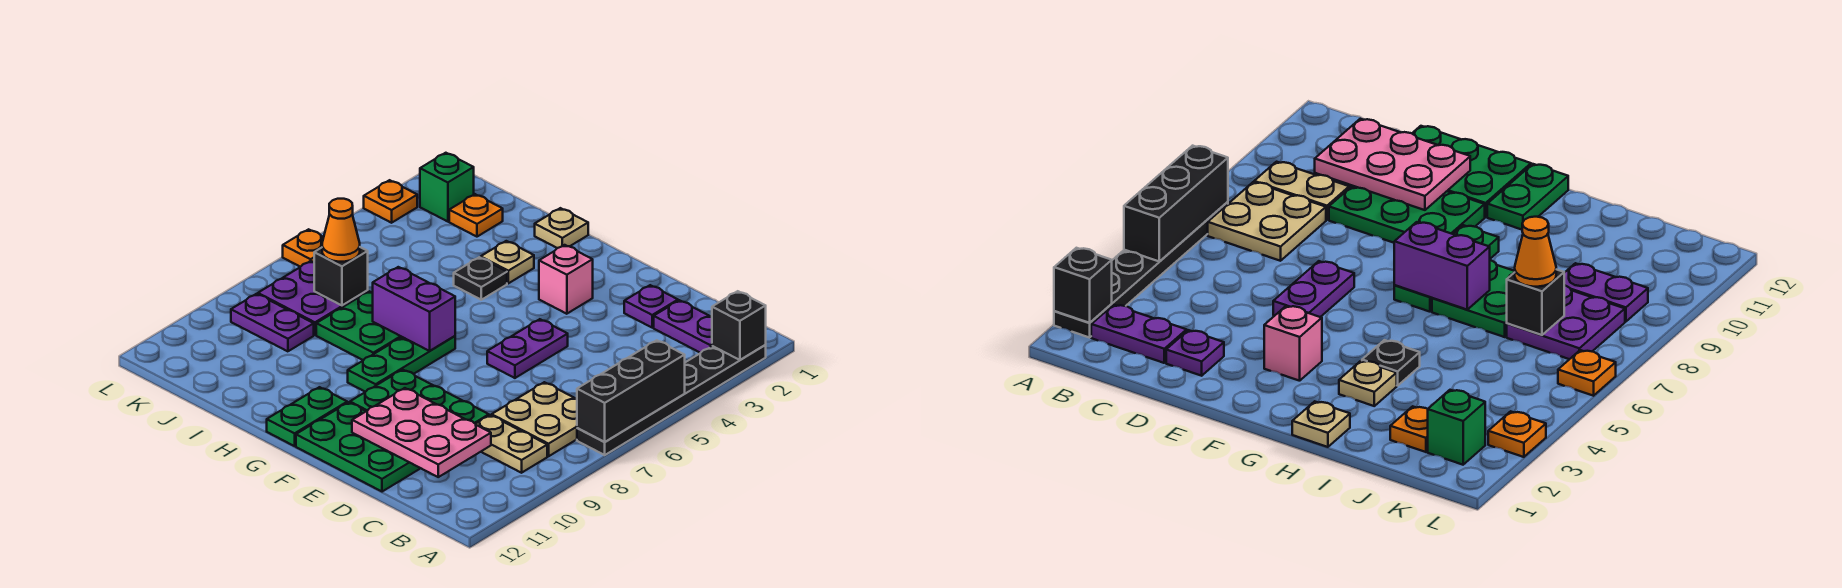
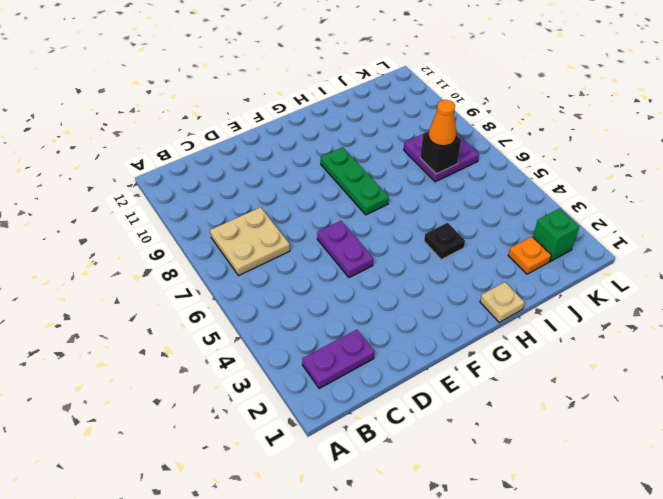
none -> black 1x6 plate [577,345,766,455]
none -> tan 1x2 plate [476,415,547,473]
none -> purple 1x1 plate [624,285,678,328]

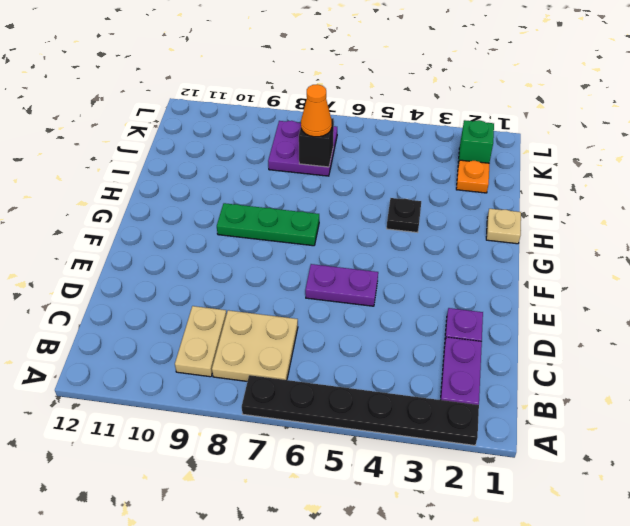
none -> green 2x3 plate [350,370,489,424]
none -> green 2x3 plate [296,402,421,492]
none -> pink 1x1 brick [539,245,593,314]

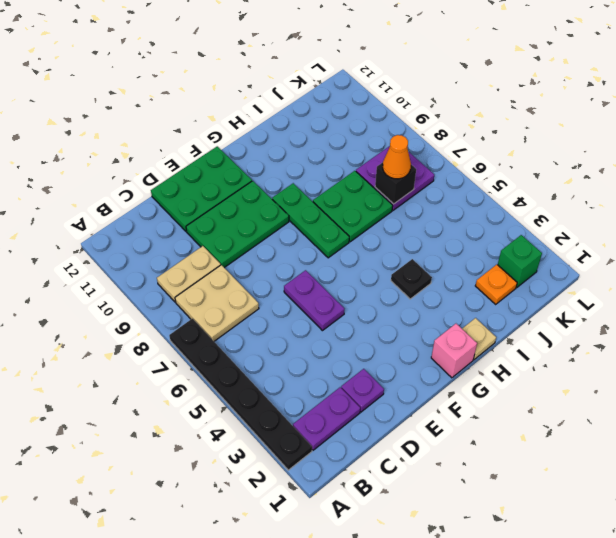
pink 1x1 brick [431,324,477,378] -> pink 1x1 brick moved to [539,245,593,314]
none -> green 1x2 plate [267,387,347,446]
none -> tan 1x1 plate [481,241,534,283]
none -> purple 1x2 plate [231,294,314,351]

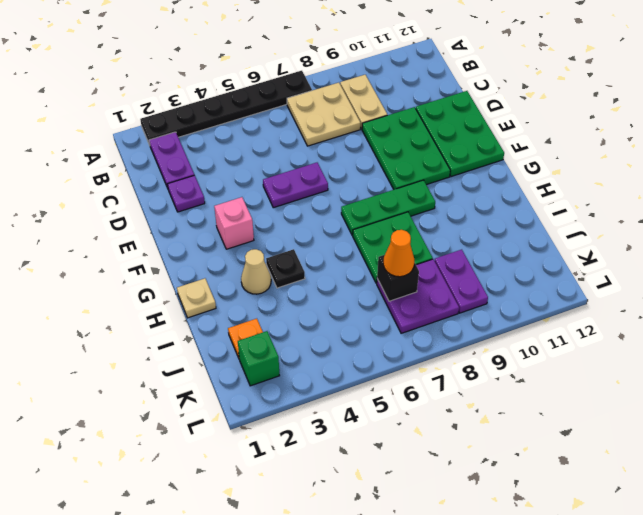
tan 1x1 cone [241,249,271,294] -> tan 1x1 plate [481,241,534,283]
none -> green 1x2 plate [267,387,347,446]
none -> orange 1x1 plate [364,180,417,223]
none -> orange 1x1 plate [283,229,324,267]

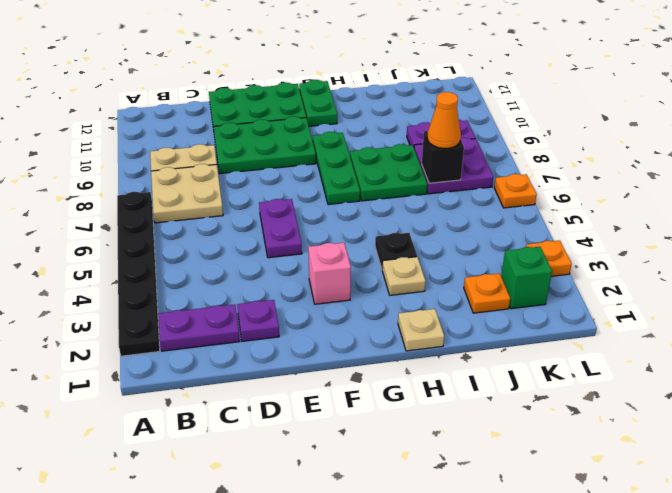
none -> black 1x1 brick [712,291,766,360]
none -> black 1x3 brick [577,340,685,442]
none -> pink 2x3 plate [352,388,491,477]

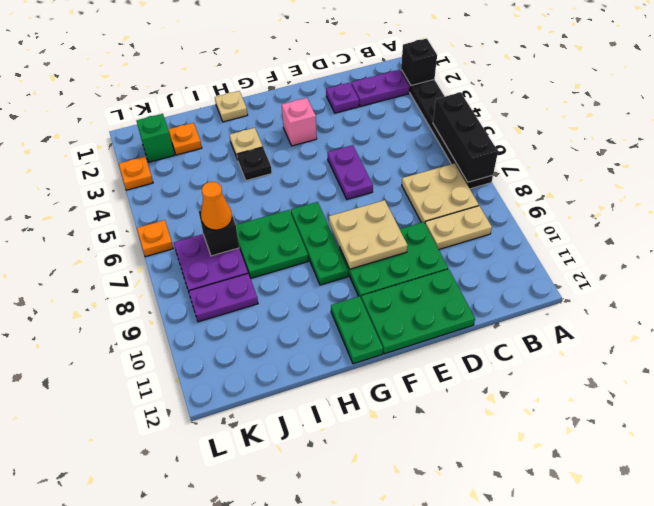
tan 2x2 plate [329,200,408,269] -> none
none -> pink 2x3 plate [352,388,491,477]
none -> purple 1x2 brick [373,267,455,351]

